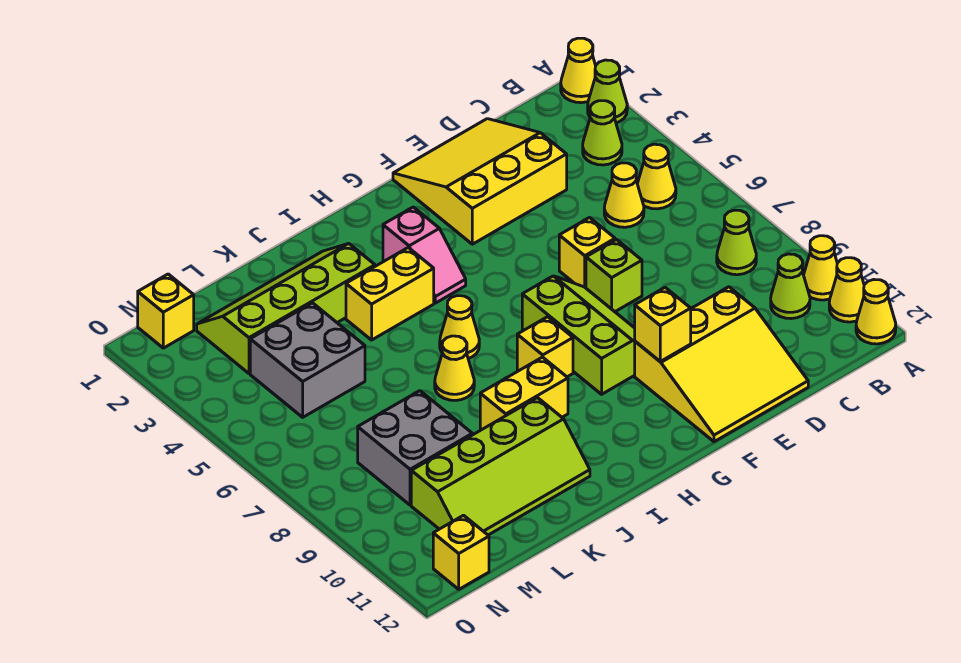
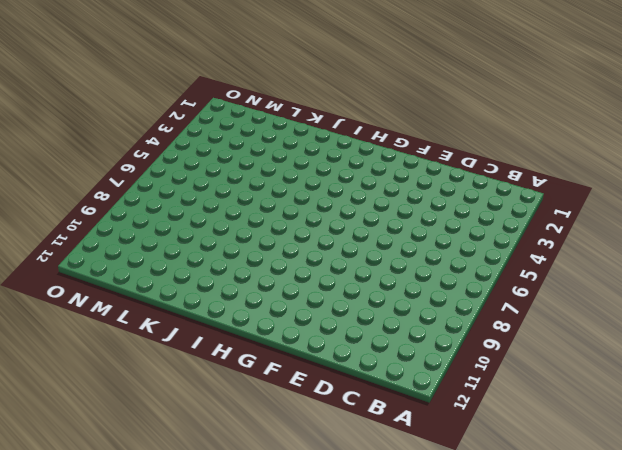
none -> yellow 1x1 cone [561,38,596,103]
none -> lime 1x1 cone [588,60,627,123]
none -> yellow 1x1 cone [804,236,837,300]

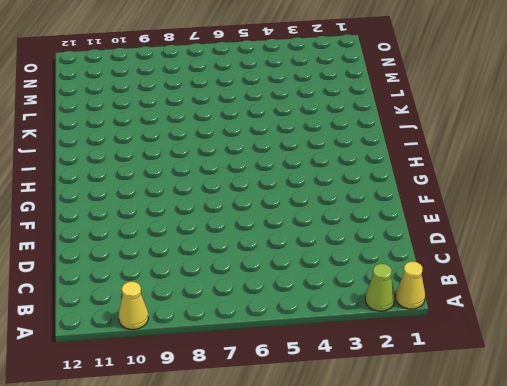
none -> yellow 1x1 cone [829,258,864,322]
none -> yellow 1x1 cone [856,280,896,344]
none -> lime 1x1 cone [583,101,622,165]

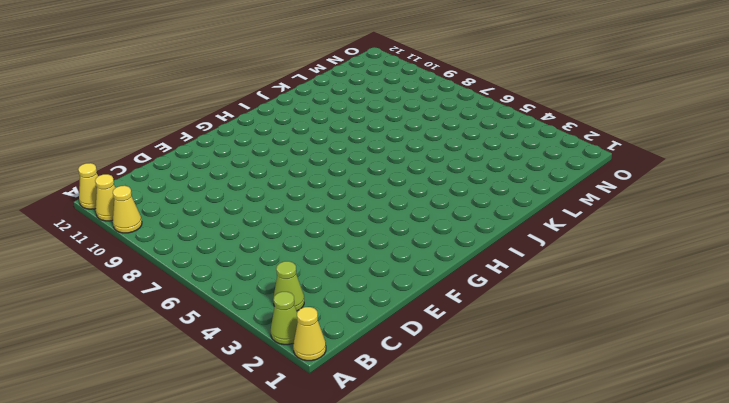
none -> yellow 1x1 cone [637,144,676,209]
none -> lime 1x1 cone [717,210,756,275]
none -> lime 1x1 cone [771,254,810,319]

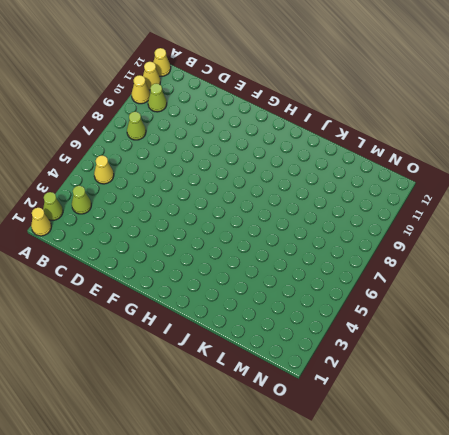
none -> yellow 1x1 cone [604,163,644,227]
none -> yellow 3x3 slope [393,119,567,244]
none -> yellow 3x3 slope [635,287,808,442]

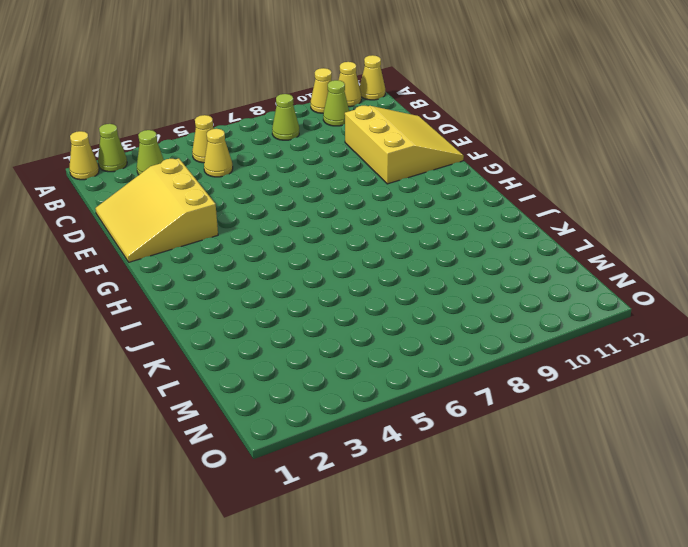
none -> yellow 1x1 brick [559,218,615,288]
none -> lime 1x1 brick [586,239,642,312]
none -> lime 2x3 slope [522,276,635,394]

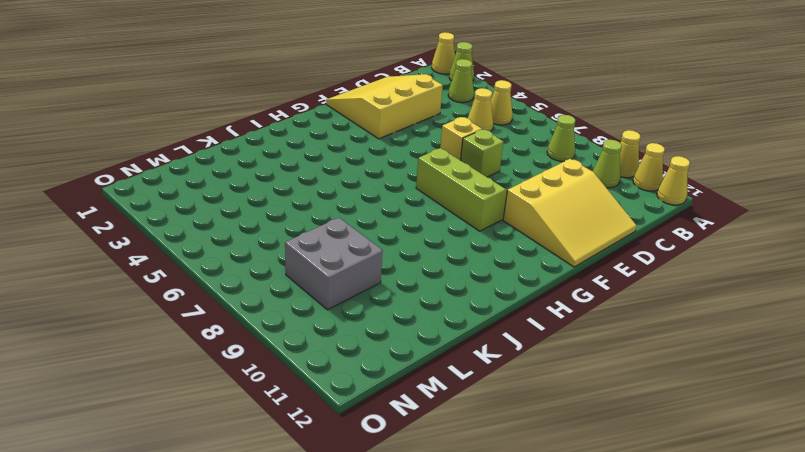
none -> pink 1x2 slope [383,207,466,303]
none -> yellow 1x1 brick [517,317,573,377]
none -> yellow 1x2 brick [346,248,434,340]

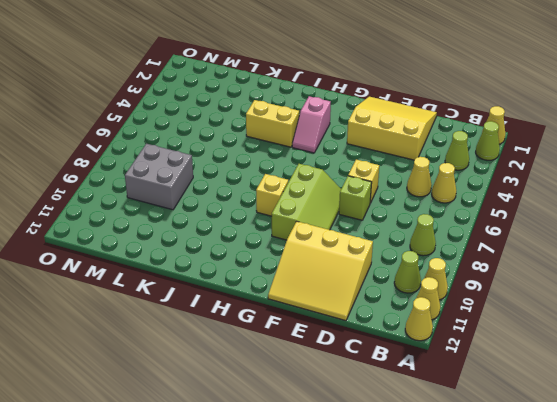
none -> yellow 1x1 cone [440,296,479,358]
none -> yellow 1x2 brick [480,357,568,430]
none -> lime 2x4 slope [197,243,375,373]

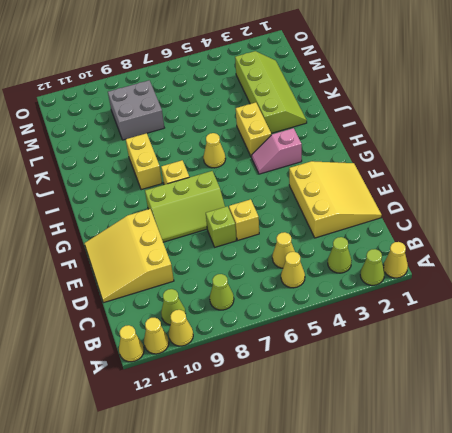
none -> yellow 1x1 cone [435,336,474,400]
none -> lime 2x4 slope [411,398,590,535]
none -> grey 2x2 brick [250,303,365,417]

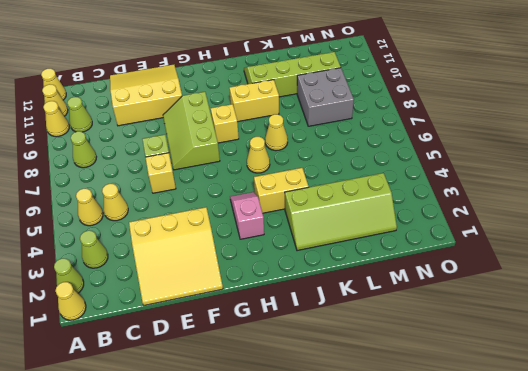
none -> grey 2x2 brick [250,303,365,417]
none -> yellow 1x1 brick [138,274,194,348]
none -> yellow 1x1 brick [433,515,489,589]

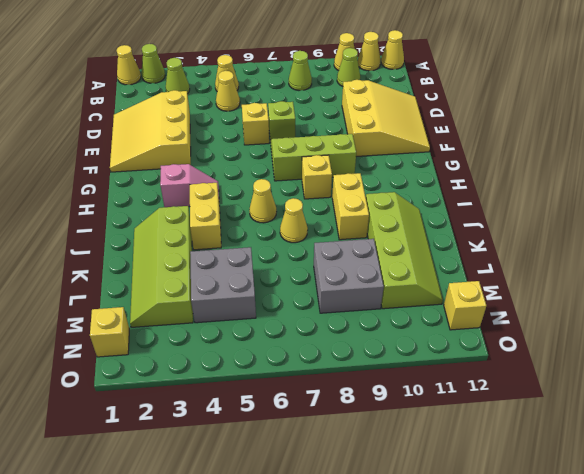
none -> yellow 1x1 brick [635,288,691,361]

